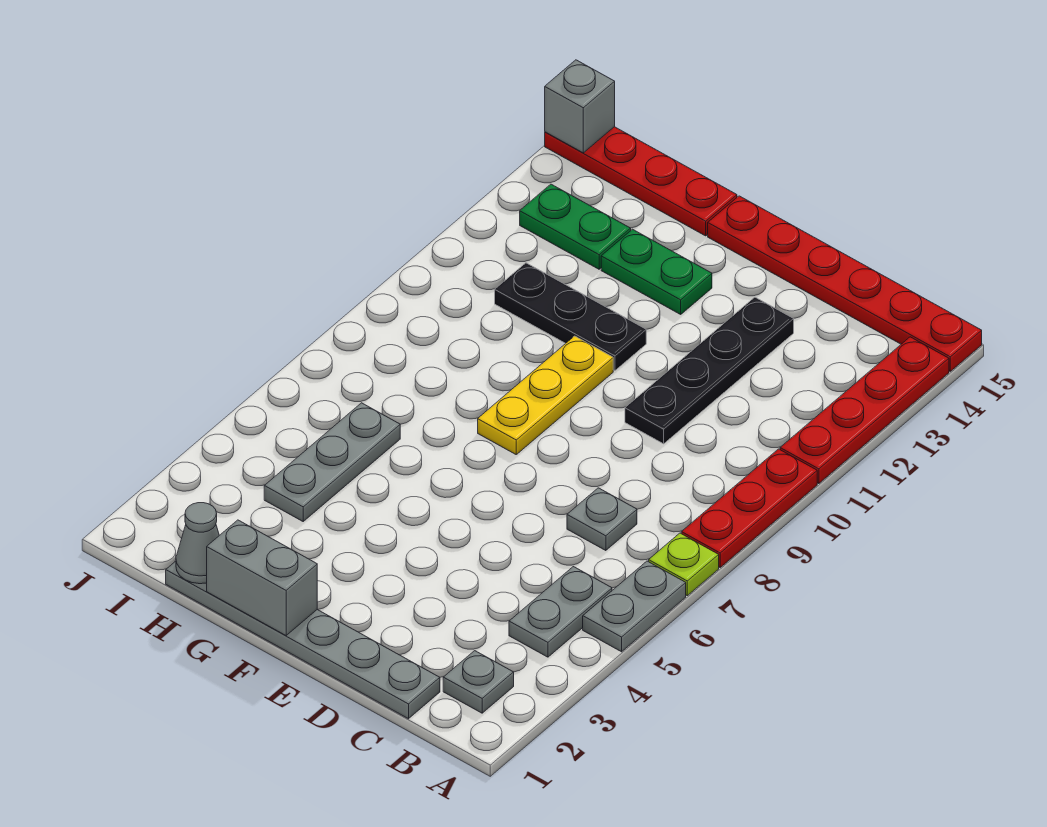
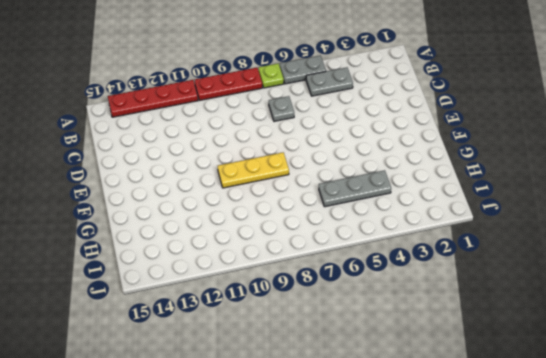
none -> red 1x6 plate [708,196,982,371]
none -> grey 1x1 plate [443,651,514,713]
none -> grey 1x6 plate [166,561,440,719]

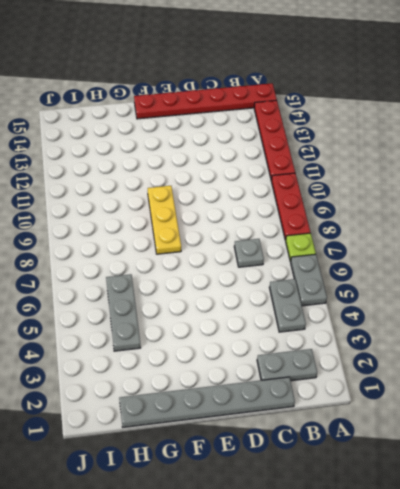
grey 1x2 plate [257,349,317,381] -> grey 1x1 plate [443,651,514,713]
none -> black 1x4 plate [625,297,794,444]
none -> black 1x3 plate [495,263,646,371]
none -> green 1x2 plate [601,229,712,314]

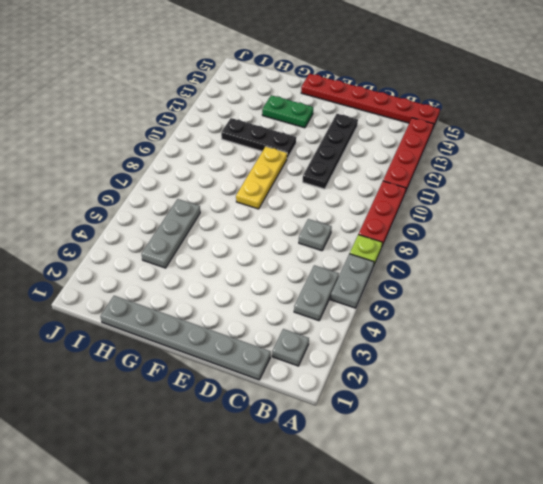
none -> red 1x4 plate [545,127,737,236]
none -> green 1x2 plate [520,184,631,269]
none -> grey 1x2 brick [207,520,317,636]

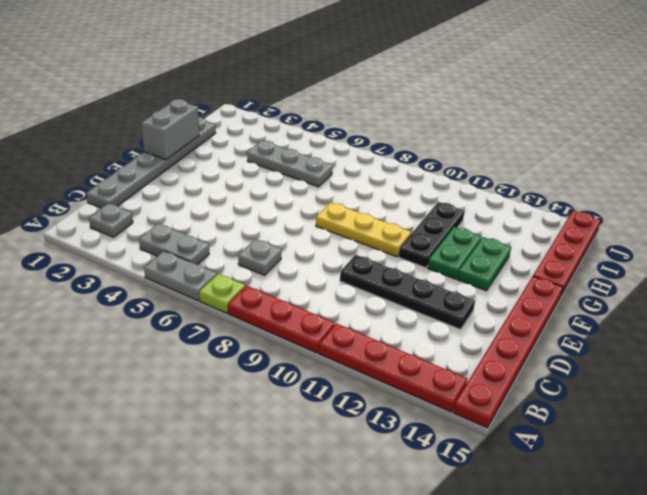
green 1x2 plate [428,227,482,279] -> green 1x2 plate moved to [520,184,631,269]
none -> grey 1x1 cone [176,503,219,584]
none -> grey 1x1 brick [545,60,615,153]

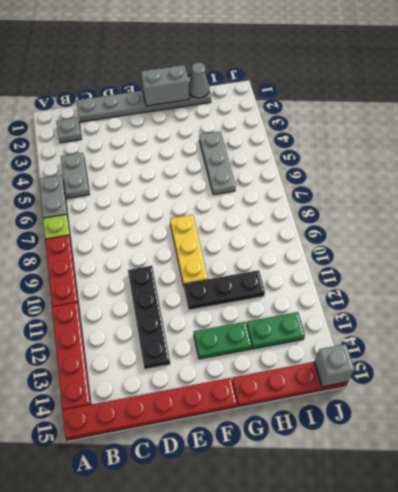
none -> grey 1x1 plate [567,488,637,551]

